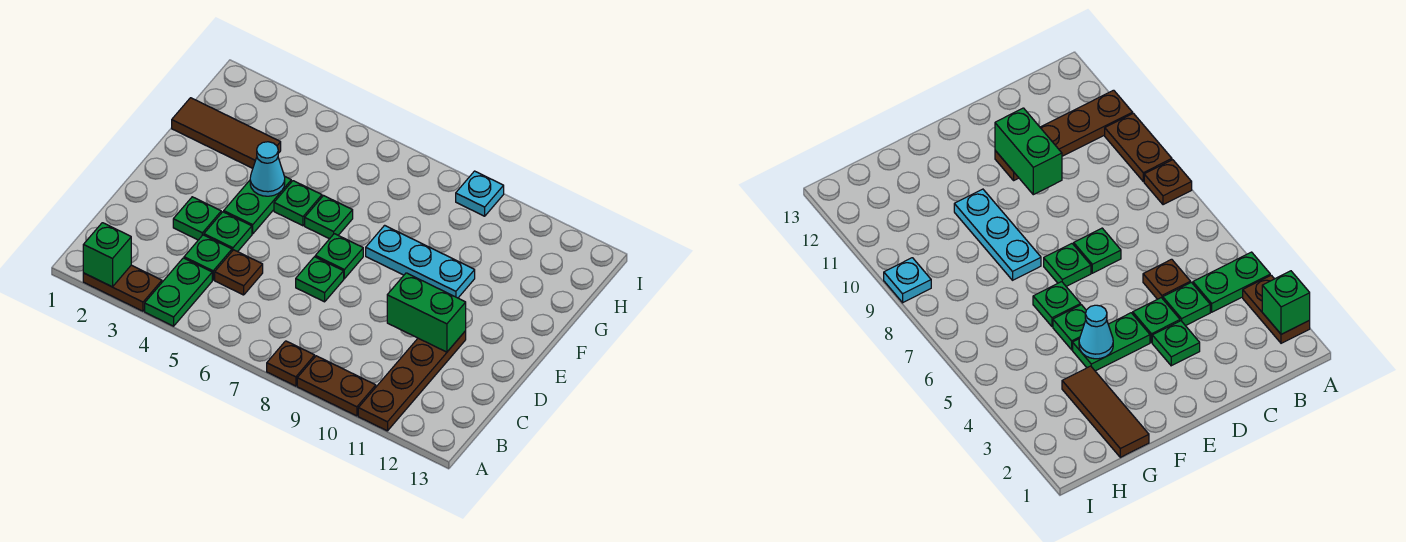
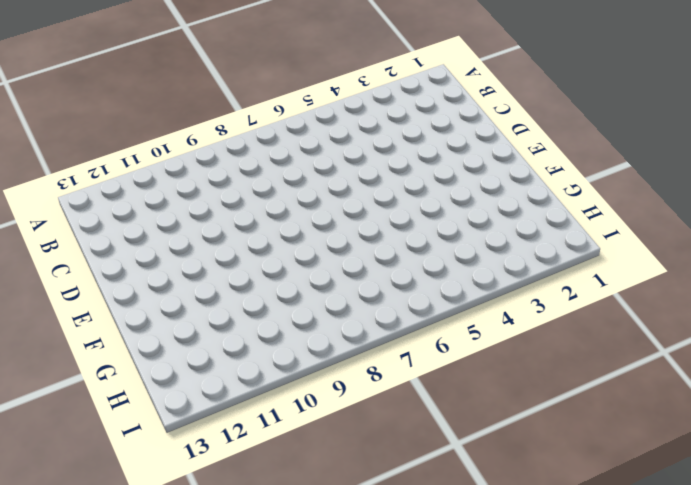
none -> brown 1x2 plate [83,265,162,311]
none -> green 1x2 plate [145,258,212,326]
none -> brown 1x1 plate [267,341,315,386]

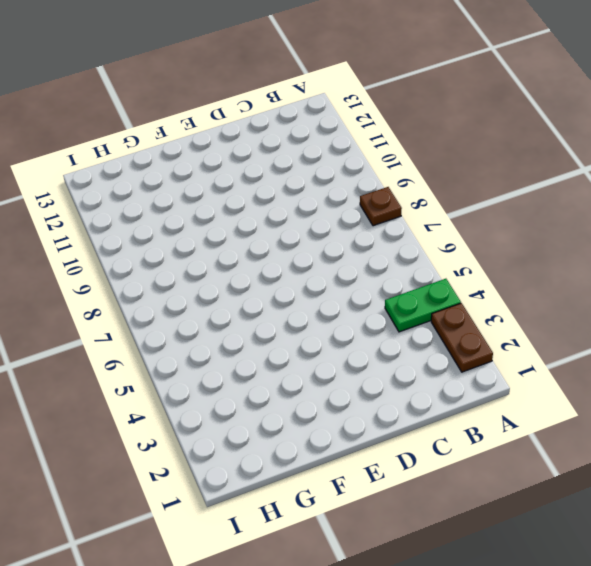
none -> brown 1x2 plate [297,356,376,416]
none -> brown 1x4 plate [358,331,466,431]
none -> green 1x1 plate [184,235,232,280]

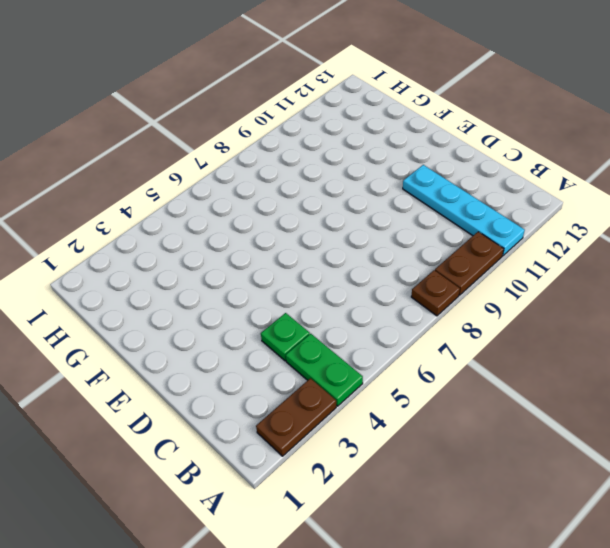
cyan 1x4 plate [403,165,525,256] -> brown 1x4 plate [358,331,466,431]
none -> brown 1x1 plate [215,250,263,295]
none -> green 1x1 plate [173,197,221,240]
none -> green 1x1 plate [204,212,252,252]

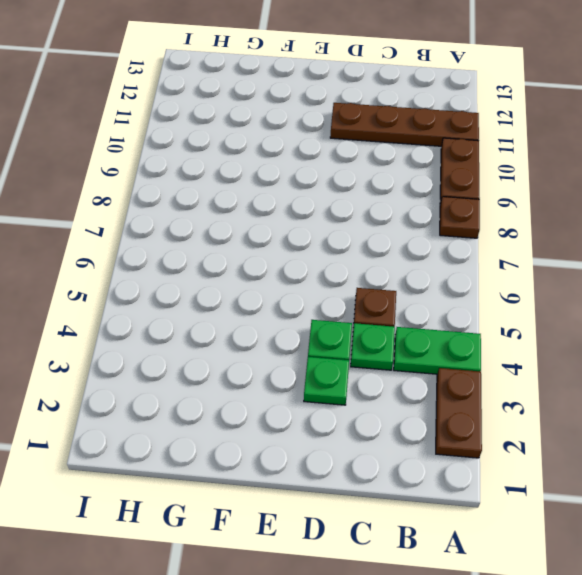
none -> green 1x1 plate [296,257,344,302]
none -> green 1x2 plate [224,176,291,234]
none -> green 1x1 plate [315,234,363,279]

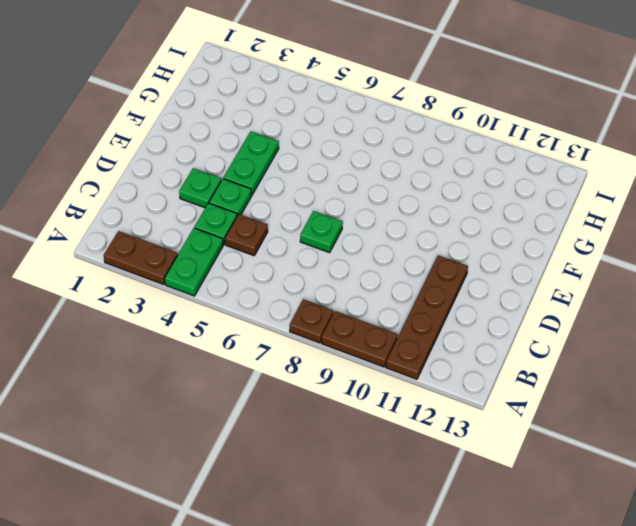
none -> green 1x1 plate [315,234,363,279]
none -> green 1x1 plate [274,181,322,226]
none -> green 1x1 plate [305,196,353,239]

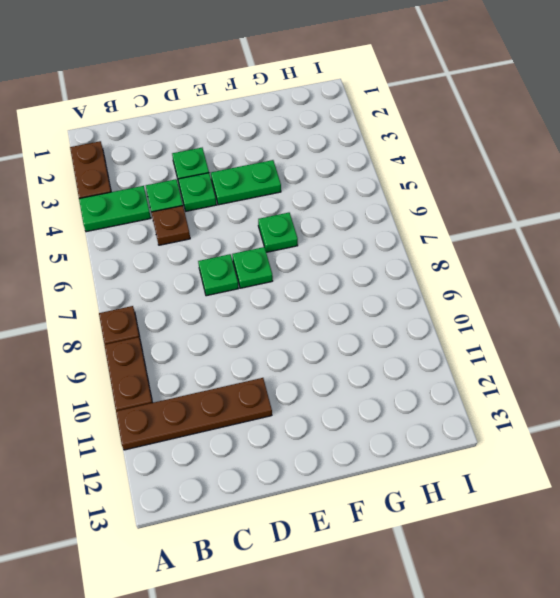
none -> green 1x1 plate [274,181,322,226]
none -> cyan 1x3 plate [366,225,475,298]
none -> brown 1x3 tile [172,98,281,168]

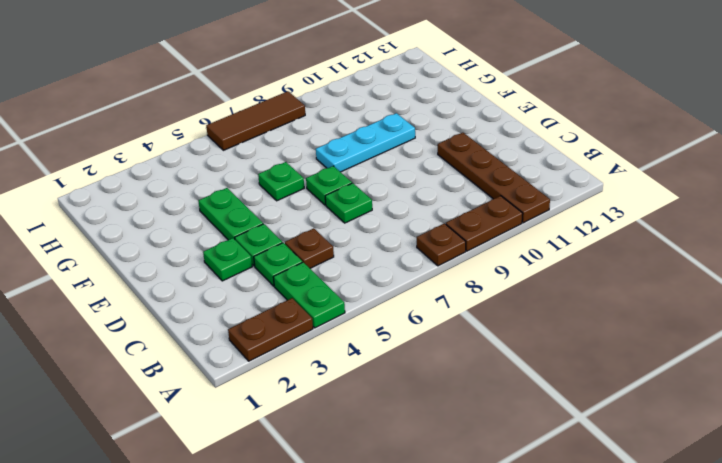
brown 1x3 tile [206,91,305,150] -> brown 1x3 tile moved to [172,98,281,168]
none -> green 1x1 plate [274,181,322,226]
none -> cyan 1x1 plate [456,171,504,216]
none -> green 1x1 brick [83,223,131,287]

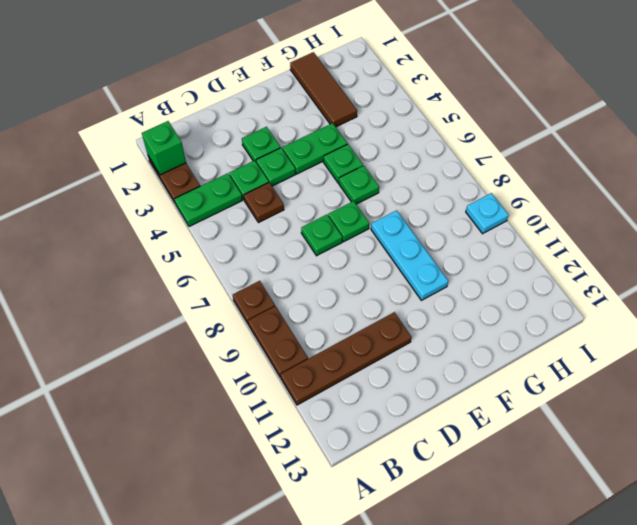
none -> green 1x2 brick [387,273,466,352]
none -> cyan 1x1 cone [250,142,285,196]

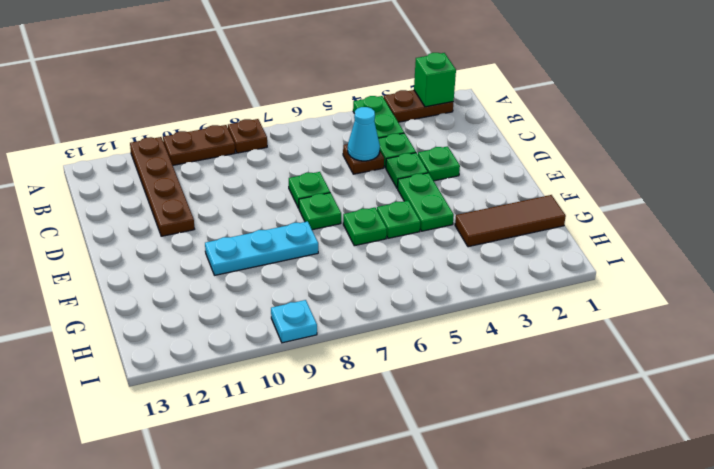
cyan 1x1 cone [348,107,380,161] -> cyan 1x1 cone moved to [250,142,285,196]
none -> green 1x2 brick [387,273,466,352]

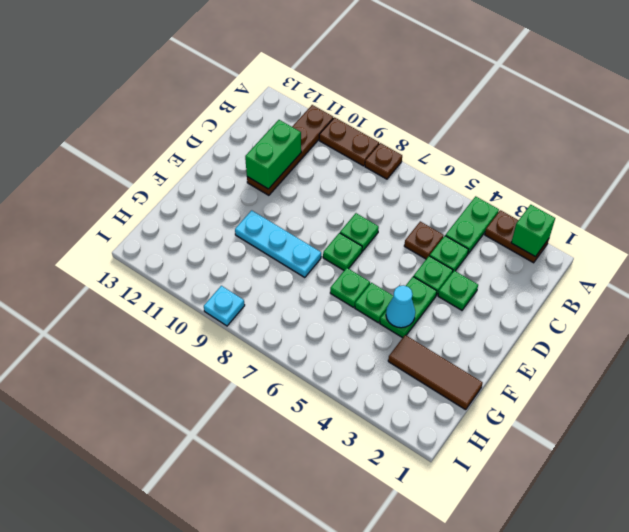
green 1x2 brick [245,120,301,189] -> green 1x2 brick turned to [387,273,466,352]

